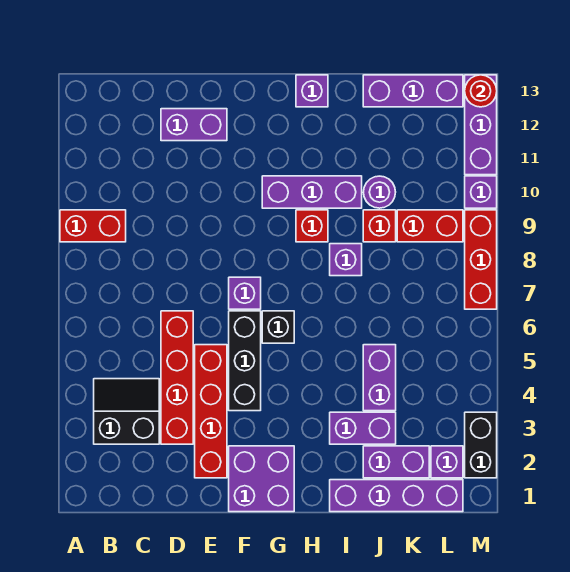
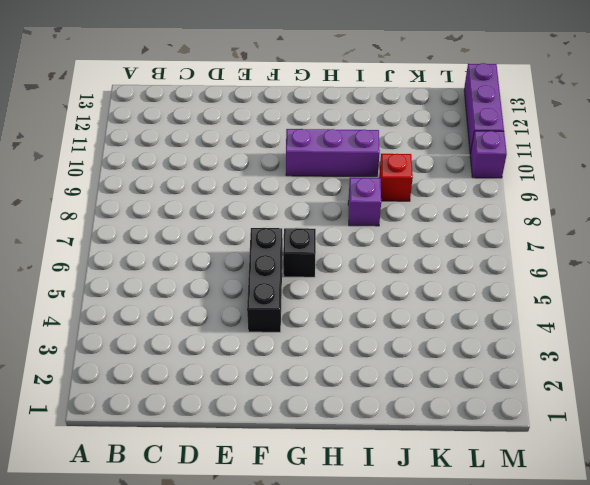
none -> red 1x2 brick [60,210,126,242]
none -> black 2x2 slope [94,379,159,444]
none -> red 1x4 brick [161,311,193,444]

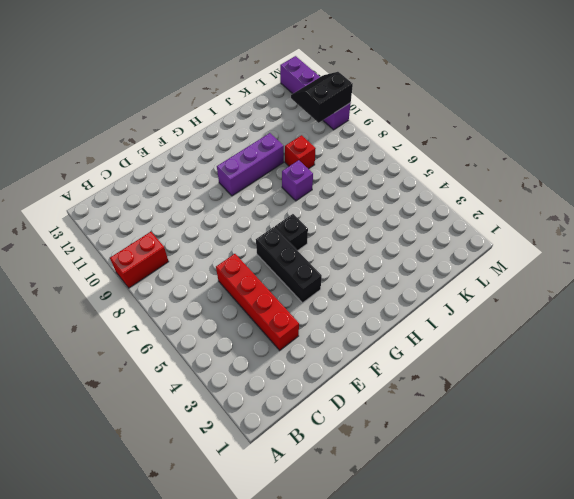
black 2x2 slope [291,72,353,123] -> black 2x2 slope moved to [94,379,159,444]
none -> purple 1x2 brick [161,109,227,141]
none -> red 1x4 brick [195,345,227,478]
none -> purple 2x2 brick [229,446,294,512]

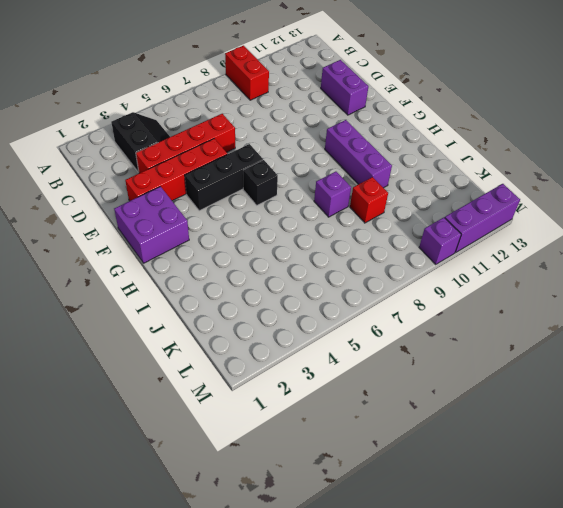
none -> purple 1x1 brick [229,277,261,309]
none -> red 1x1 brick [296,210,328,242]
none -> purple 1x1 brick [296,75,328,107]

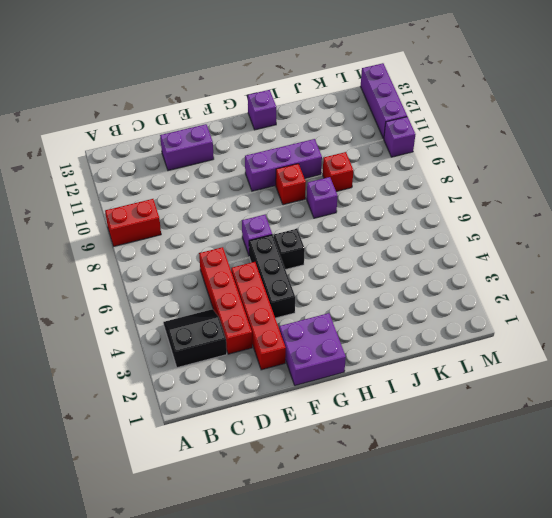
none -> purple 1x4 brick [330,480,463,512]
none -> purple 1x2 brick [330,412,396,444]
none -> purple 1x2 brick [363,446,429,478]

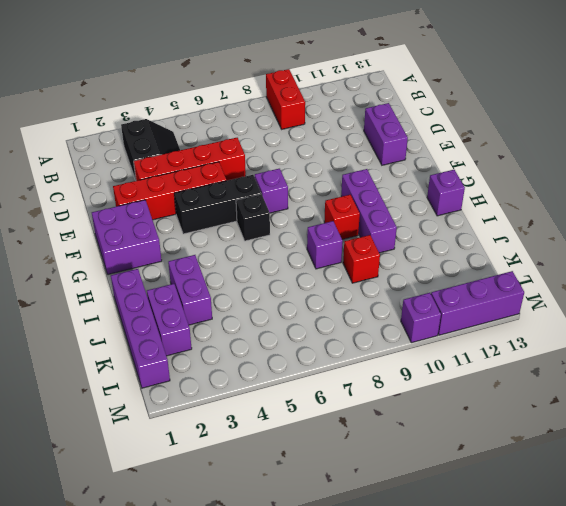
none -> purple 1x2 brick [363,345,396,411]
none -> purple 1x1 round brick [363,176,396,208]
none -> purple 1x3 brick [363,75,463,107]

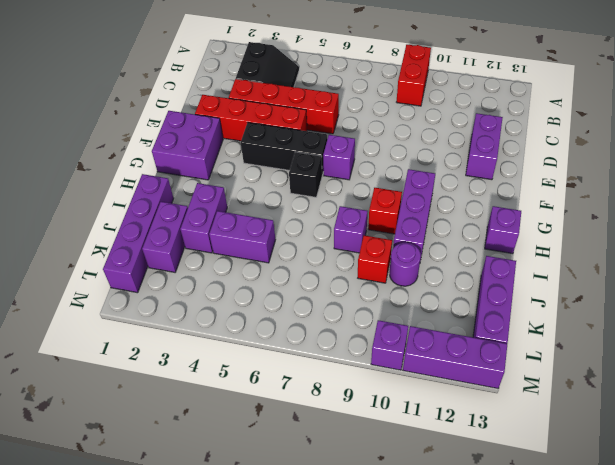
none -> red 1x2 brick [397,210,463,242]
none -> purple 1x1 brick [431,446,463,478]
none -> black 1x2 brick [465,412,497,478]

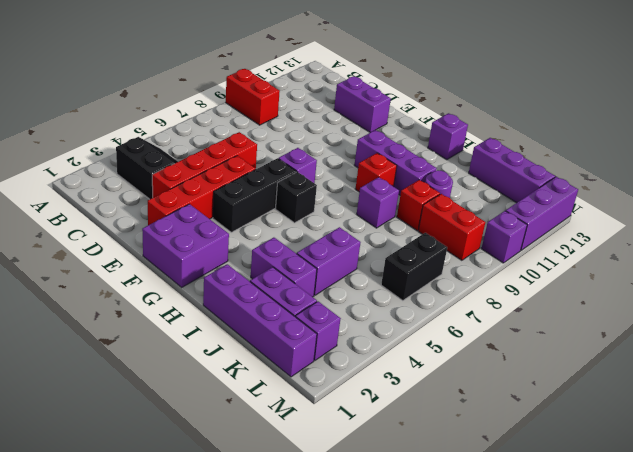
black 1x2 brick [381,233,447,301] -> black 1x2 brick moved to [465,412,497,478]
none -> red 1x3 brick [465,210,497,309]
none -> red 1x1 round brick [465,75,497,107]

